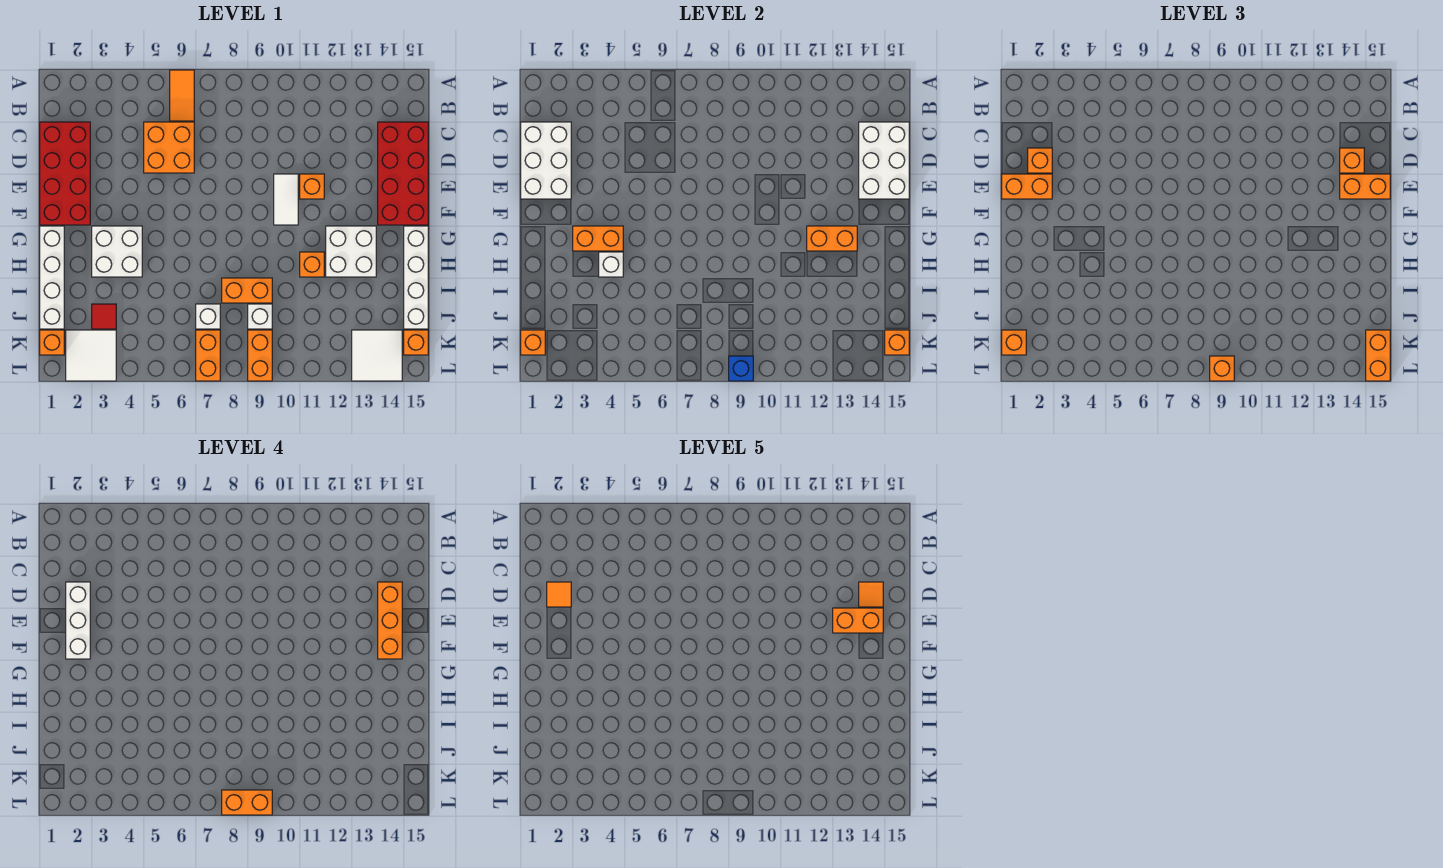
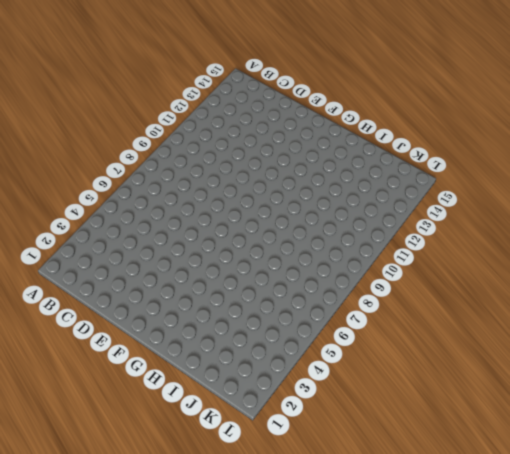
none -> orange 1x2 tile [170,70,194,121]
none -> red 2x4 brick [40,122,90,225]
none -> orange 2x2 brick [144,122,194,173]
none -> red 2x4 brick [378,122,428,225]

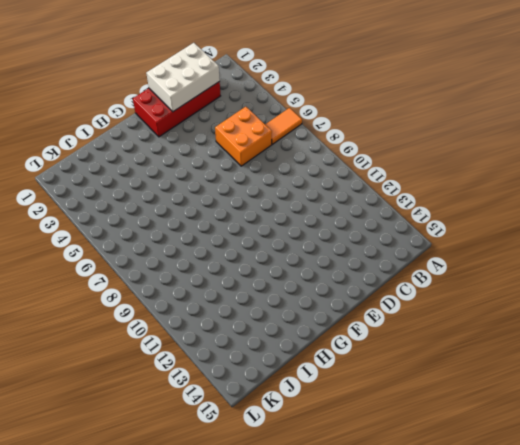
none -> red 2x4 brick [378,122,428,225]
none -> white 1x2 tile [274,174,298,225]
none -> orange 1x1 brick [300,174,324,199]
none -> white 1x4 brick [40,226,64,329]

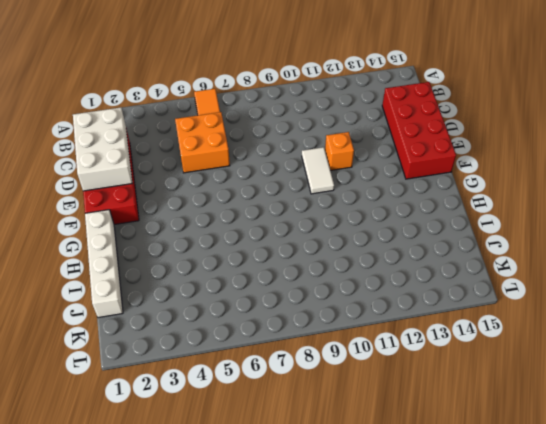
none -> white 2x2 brick [92,226,142,277]
none -> white 2x2 brick [326,226,376,277]
none -> white 1x4 brick [404,226,428,329]
none -> orange 1x1 brick [300,252,324,277]

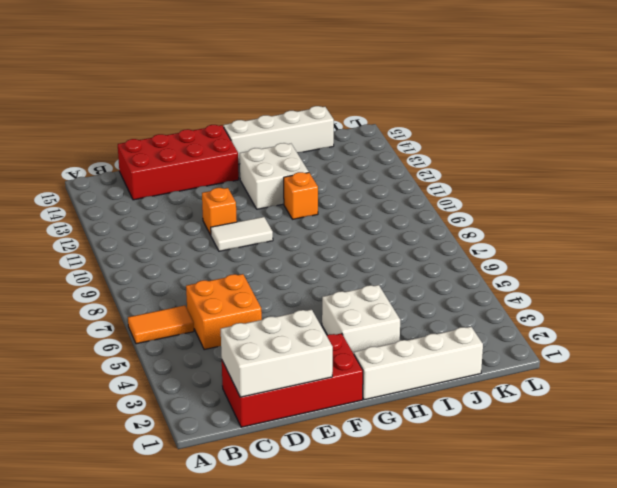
none -> orange 1x2 brick [222,278,272,303]
none -> red 1x1 tile [92,304,116,329]
none -> white 1x1 brick [196,304,220,329]
none -> white 1x1 brick [248,304,272,329]

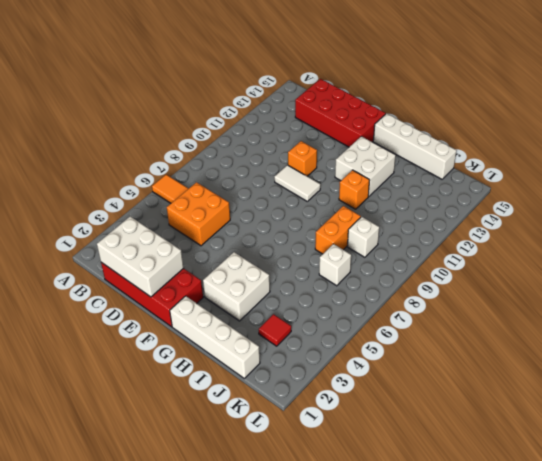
none -> orange 1x1 brick [40,330,64,355]
none -> white 2x2 tile [66,330,116,381]
none -> orange 1x2 brick [196,330,220,381]
none -> orange 1x2 brick [248,330,272,381]

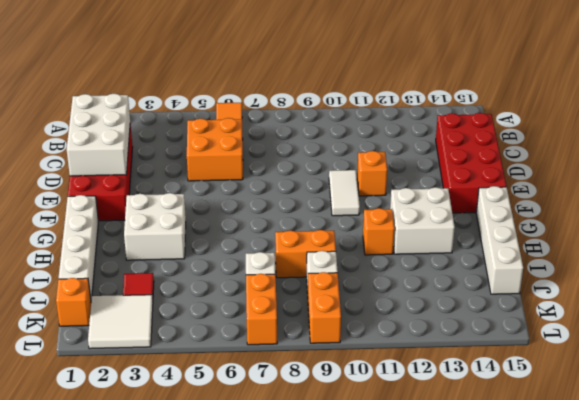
none -> white 2x2 tile [352,330,402,381]
none -> orange 1x1 brick [404,330,428,355]
none -> white 2x3 brick [859,122,909,199]
none -> orange 1x2 brick [573,226,623,251]

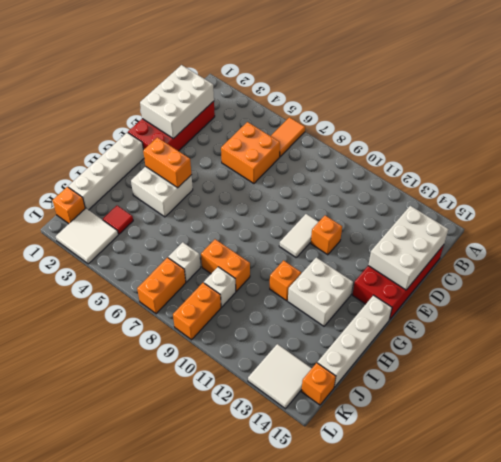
none -> orange 1x2 brick [807,226,857,251]
none -> white 1x1 brick [599,252,623,277]
none -> orange 1x1 brick [521,330,545,355]
none -> orange 1x1 brick [885,330,909,355]

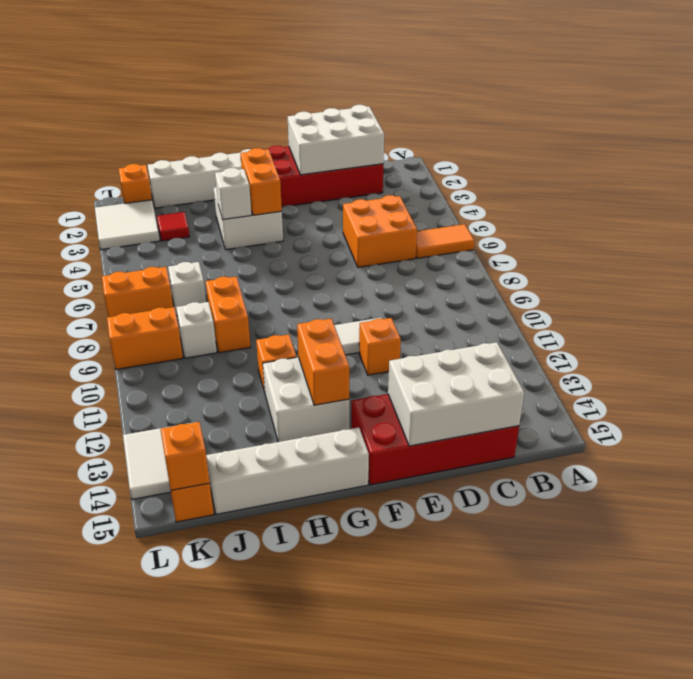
none -> orange 1x1 brick [521,330,545,355]
none -> blue 1x1 brick [729,356,753,381]
none -> orange 1x1 brick [1028,148,1052,173]
none -> orange 1x1 brick [1340,148,1364,173]

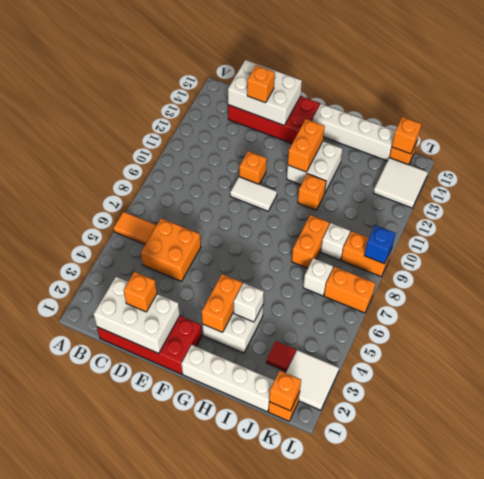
none -> orange 1x2 brick [1002,174,1052,199]
none -> orange 1x2 brick [1340,174,1390,199]
none -> orange 1x1 brick [1002,330,1026,355]
none -> orange 1x2 brick [1366,330,1390,381]

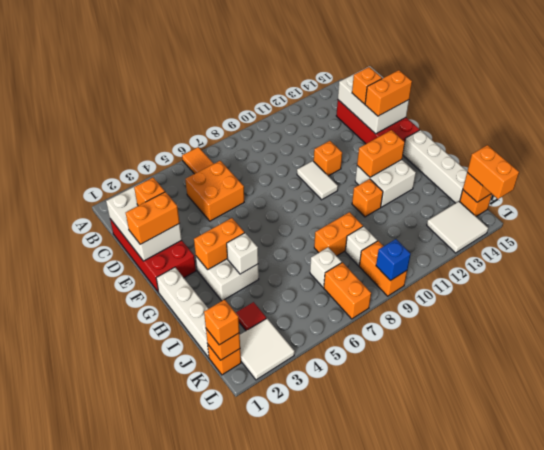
none -> orange 1x1 brick [1210,356,1234,381]
none -> white 1x3 brick [66,582,90,659]
none -> orange 1x3 brick [378,582,402,659]
none -> orange 1x2 brick [222,790,272,815]

